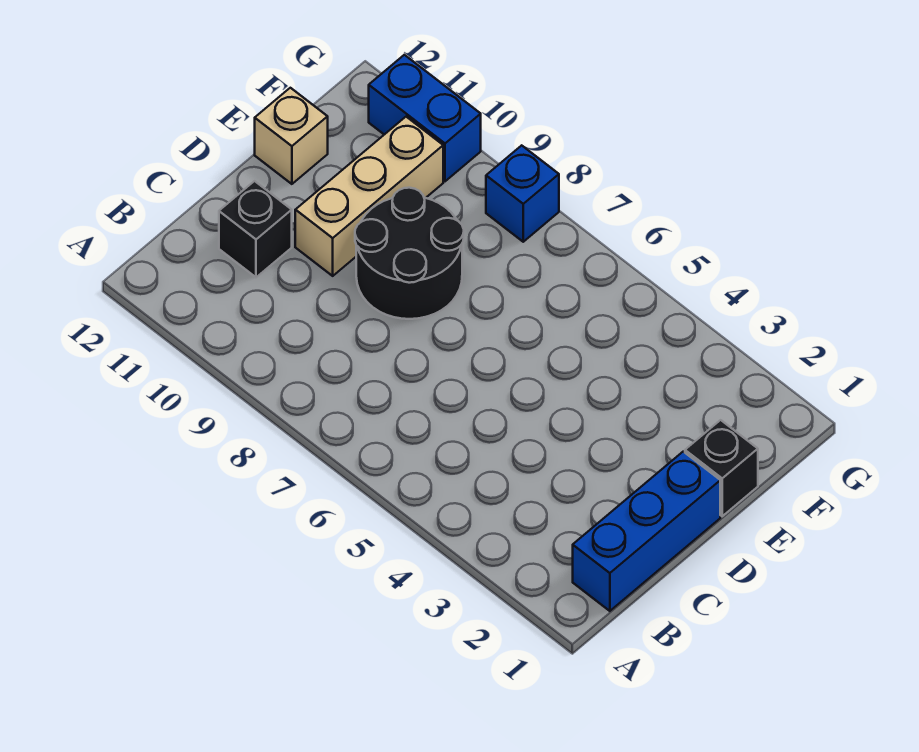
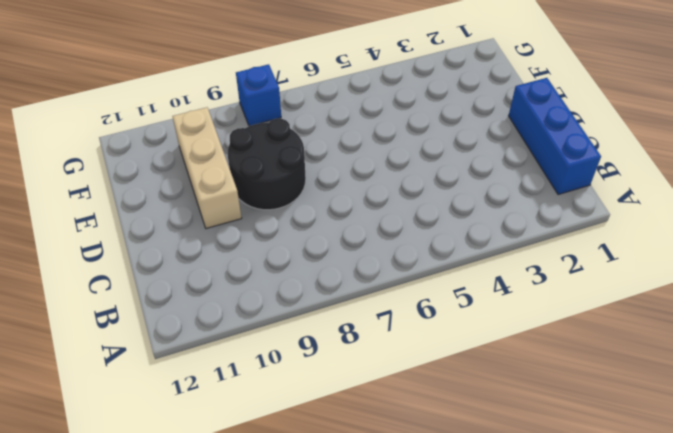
none -> black 1x1 brick [219,181,292,277]
none -> black 1x1 brick [685,420,758,516]

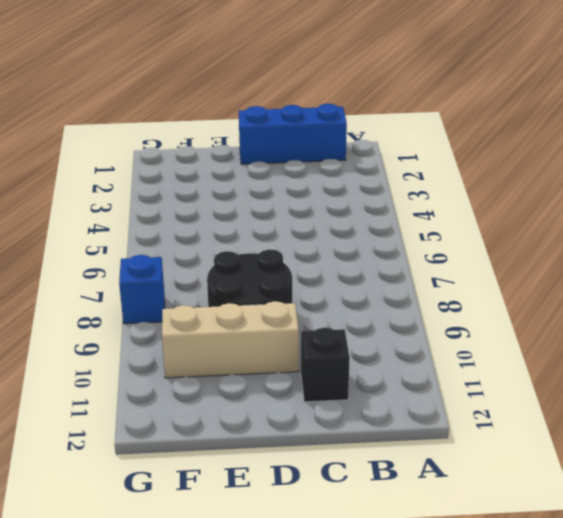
none -> black 1x1 brick [685,420,758,516]
none -> tan 1x1 brick [255,88,328,184]

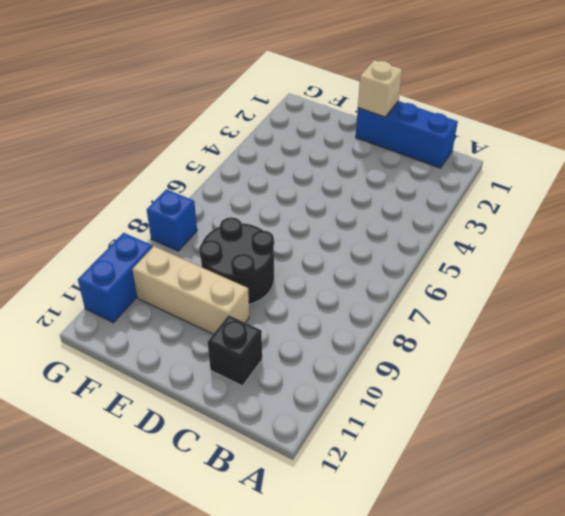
tan 1x1 brick [358,60,402,117] -> tan 1x1 brick moved to [255,88,328,184]
none -> black 1x1 brick [685,420,758,516]

